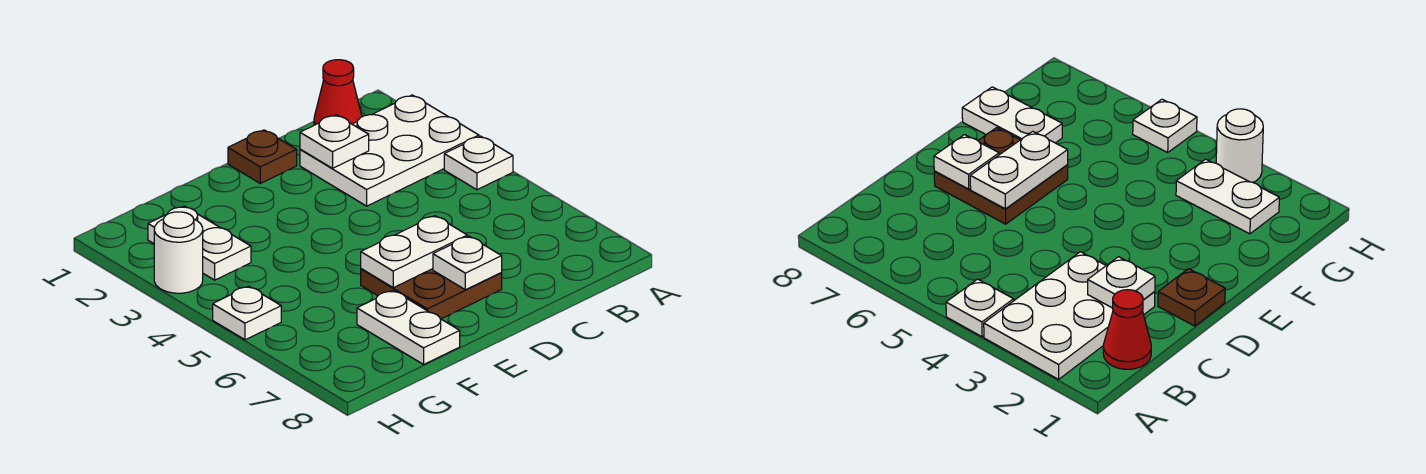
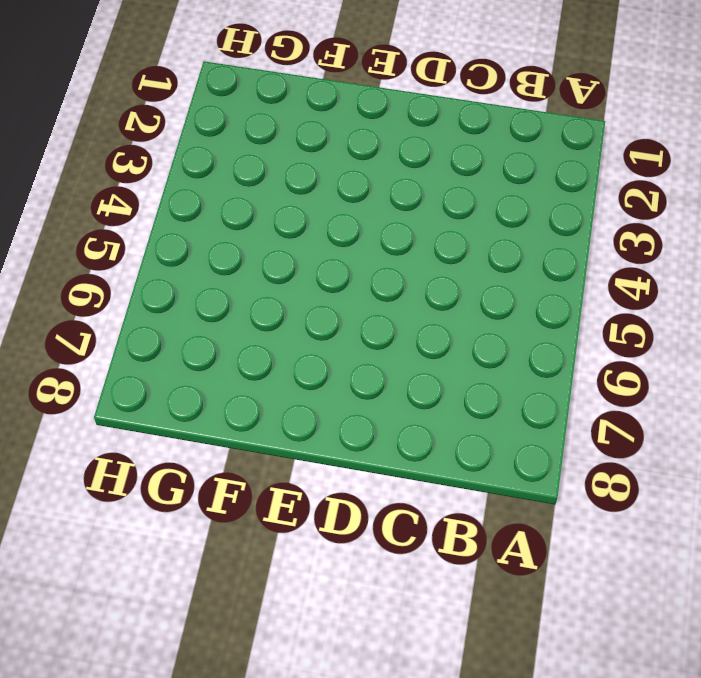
none -> white 2x3 plate [300,95,479,206]
none -> white 1x1 plate [444,136,513,190]
none -> red 1x1 cone [314,60,362,125]

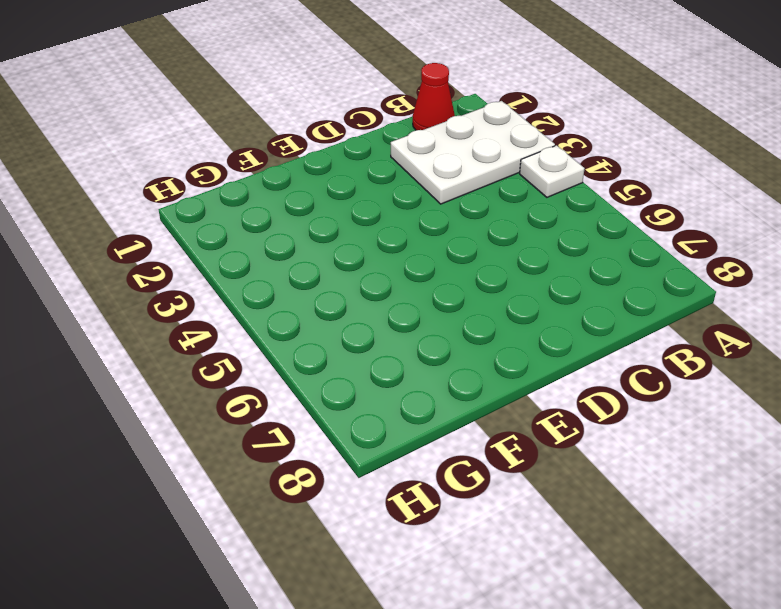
none -> brown 1x1 plate [228,130,297,183]
none -> brown 2x2 plate [361,269,502,319]
none -> white 1x2 plate [357,291,460,364]

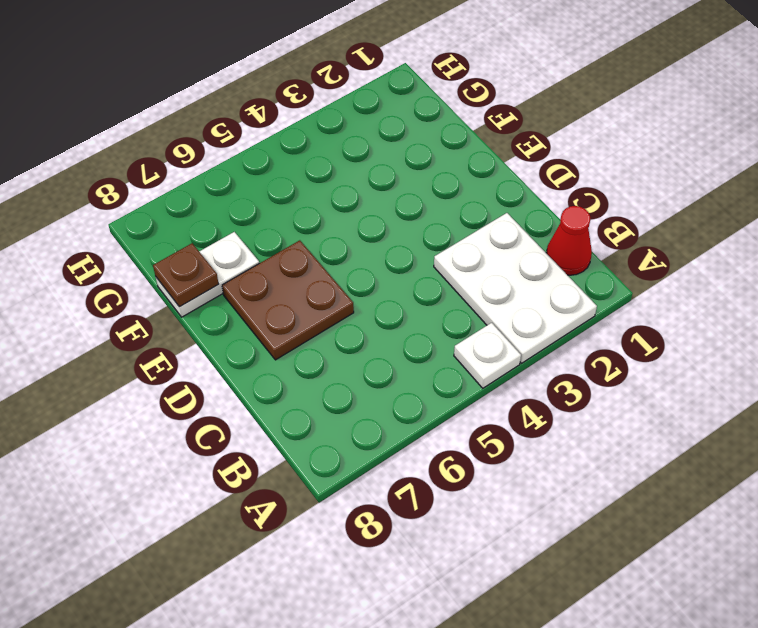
brown 1x1 plate [153,243,219,307] -> brown 1x1 plate moved to [228,130,297,183]
none -> white 1x2 plate [148,206,251,280]
none -> white 1x1 round brick [154,212,203,293]
none -> white 1x1 plate [213,286,281,340]

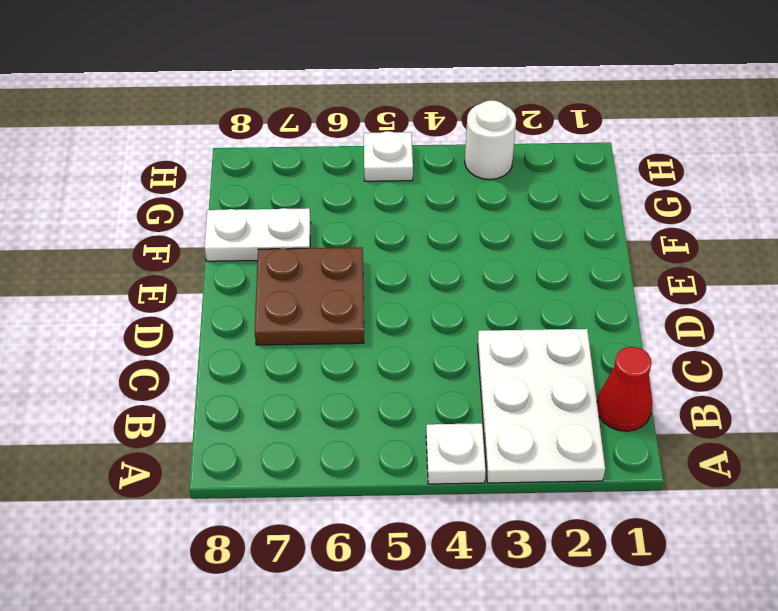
none -> brown 1x1 plate [228,130,297,183]
none -> white 1x2 plate [148,206,251,280]
none -> white 1x1 plate [300,115,369,168]

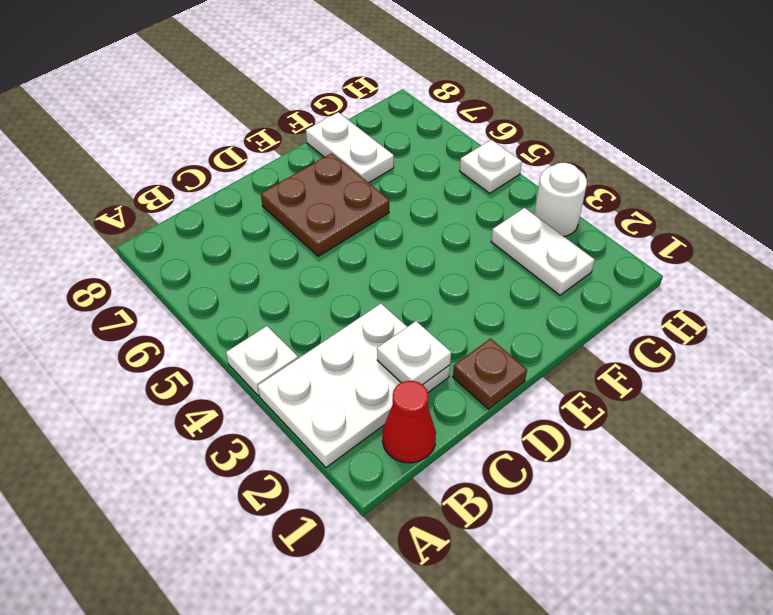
none -> white 1x2 plate [361,216,467,288]
none -> white 1x1 plate [433,236,502,290]

